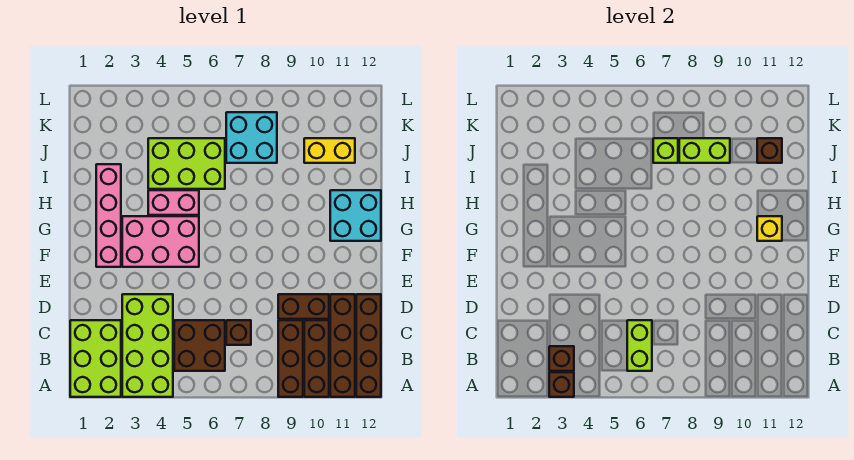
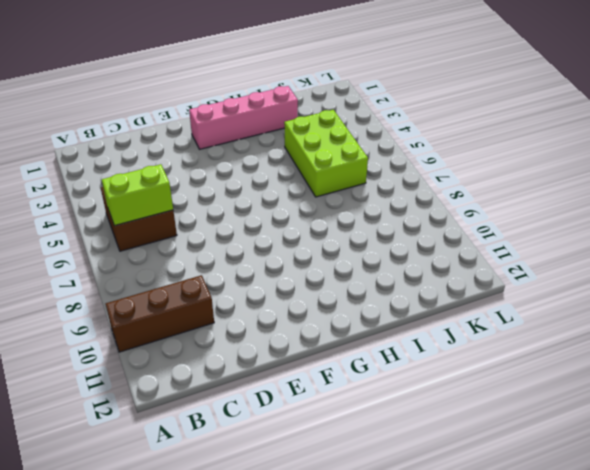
none -> lime 2x3 brick [70,320,121,397]
none -> lime 2x4 brick [122,294,173,397]
none -> brown 1x3 brick [278,320,303,397]

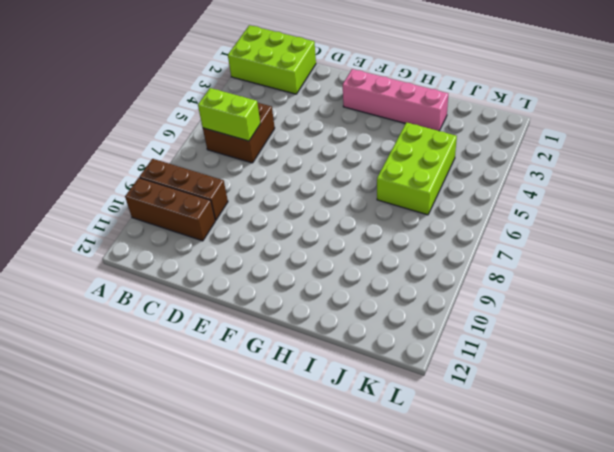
none -> lime 2x4 brick [122,294,173,397]
none -> brown 1x4 brick [330,294,355,397]
none -> brown 1x4 brick [356,294,381,397]

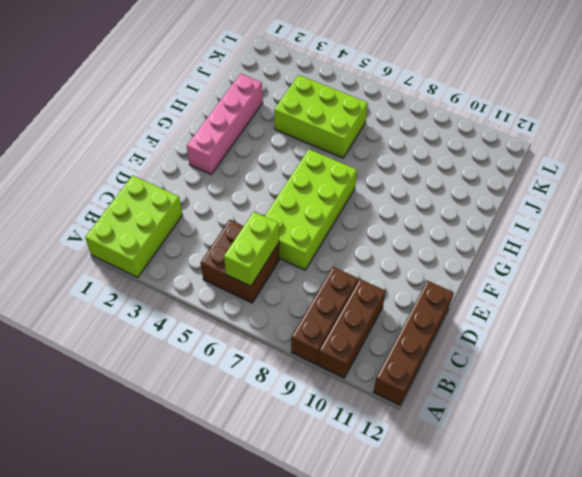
lime 2x4 brick [265,149,357,270] -> lime 2x4 brick moved to [122,294,173,397]
none -> brown 1x4 brick [330,294,355,397]
none -> brown 1x1 brick [226,320,251,345]
none -> brown 1x2 brick [278,294,329,319]

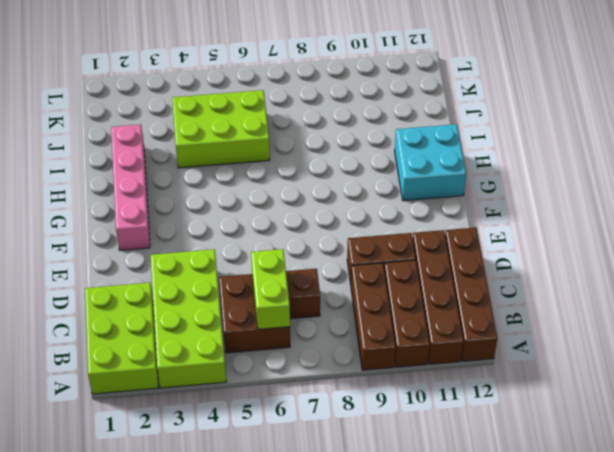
none -> pink 2x3 brick [122,216,199,267]
none -> pink 1x2 brick [148,190,199,215]
none -> cyan 2x2 brick [226,112,277,163]

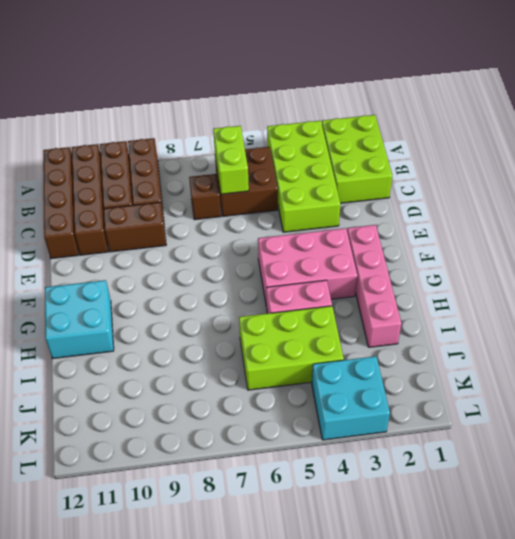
cyan 2x2 brick [312,356,390,440] -> cyan 2x2 brick moved to [226,112,277,163]
none -> yellow 1x2 brick [304,138,355,163]
none -> brown 1x1 brick [549,372,574,397]
none -> brown 1x1 brick [549,346,574,371]

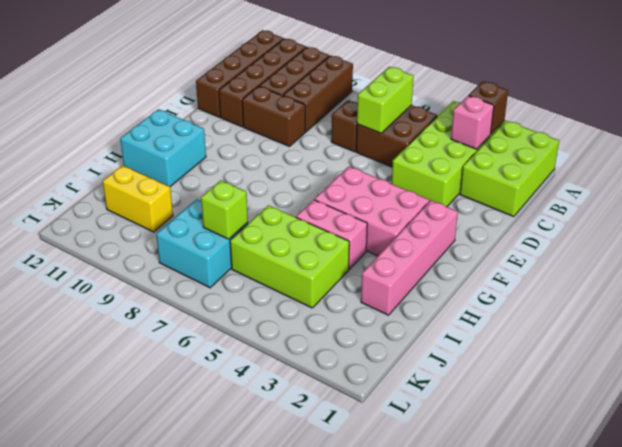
pink 1x1 brick [451,96,494,149] -> brown 1x1 brick [549,346,574,371]
none -> yellow 1x1 brick [757,216,782,241]
none -> lime 1x2 brick [679,138,730,163]
none -> brown 1x1 brick [757,138,782,163]

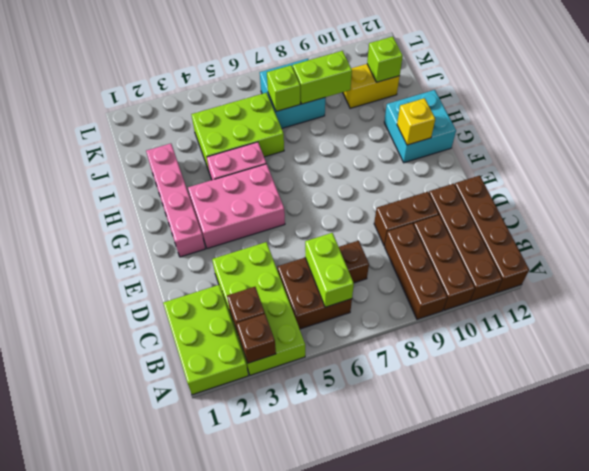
lime 1x1 brick [367,37,403,82] -> brown 1x1 brick [757,138,782,163]

